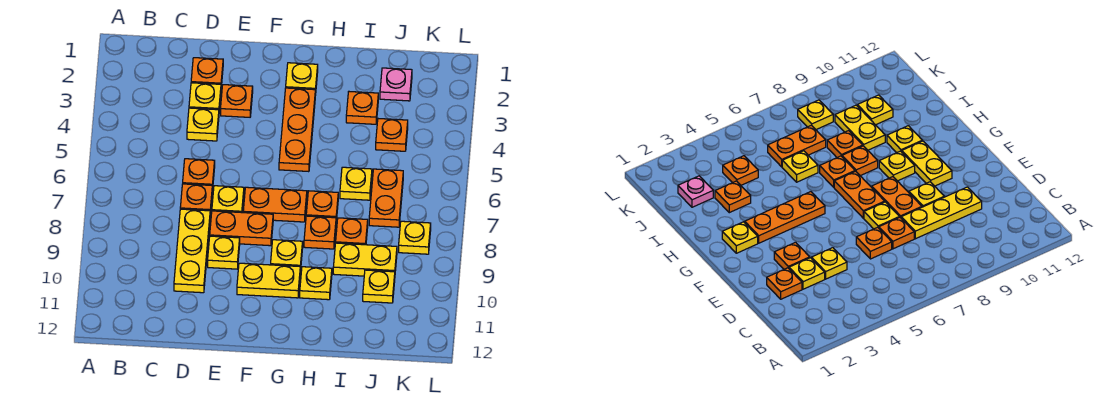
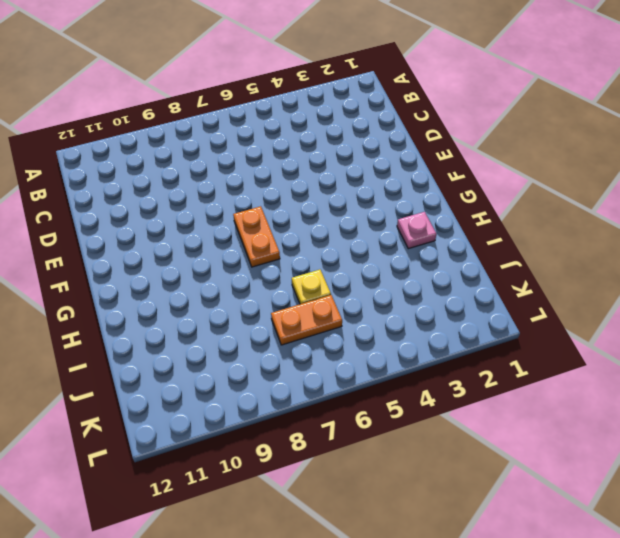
pink 1x1 plate [397,212,436,249] -> pink 1x1 plate moved to [380,68,412,101]
none -> orange 1x1 plate [191,58,223,86]
none -> yellow 1x1 plate [189,83,221,110]
none -> yellow 1x1 plate [187,108,219,141]

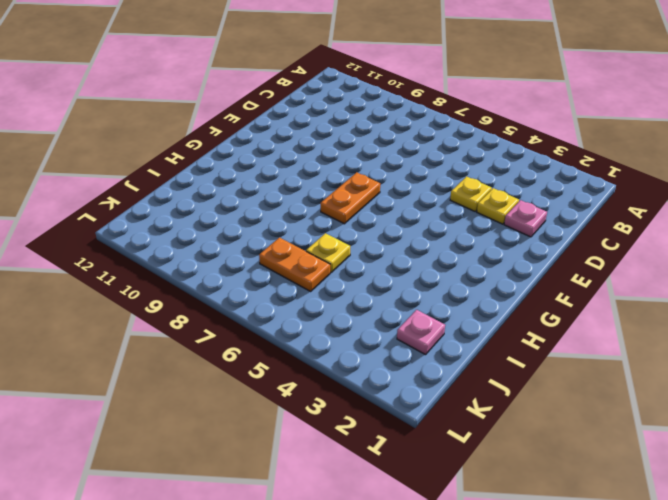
pink 1x1 plate [504,200,547,237] -> orange 1x1 plate [191,58,223,86]
none -> orange 1x1 plate [183,159,215,191]
none -> orange 1x1 plate [180,184,212,215]
none -> yellow 1x3 plate [174,209,210,293]

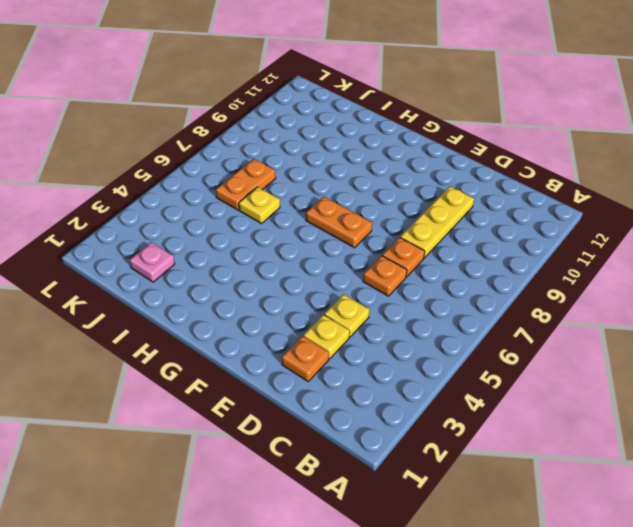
none -> orange 1x1 plate [221,85,253,117]
none -> yellow 1x1 plate [212,186,244,213]
none -> orange 1x2 plate [210,211,273,246]

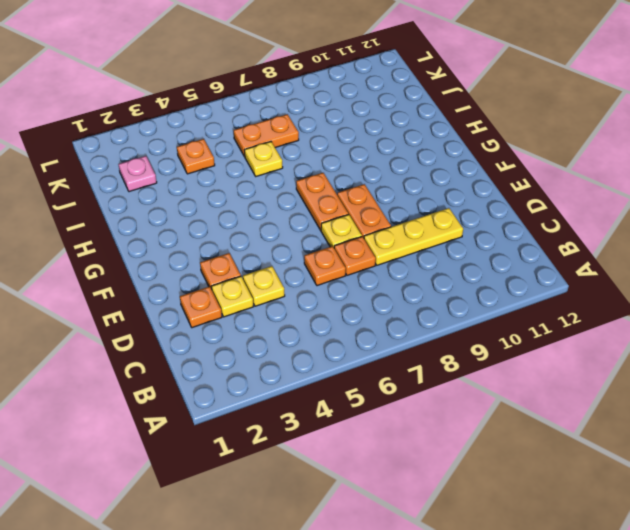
none -> yellow 1x1 plate [208,236,240,269]
none -> yellow 1x2 plate [237,263,300,298]
none -> yellow 1x1 plate [286,63,318,95]

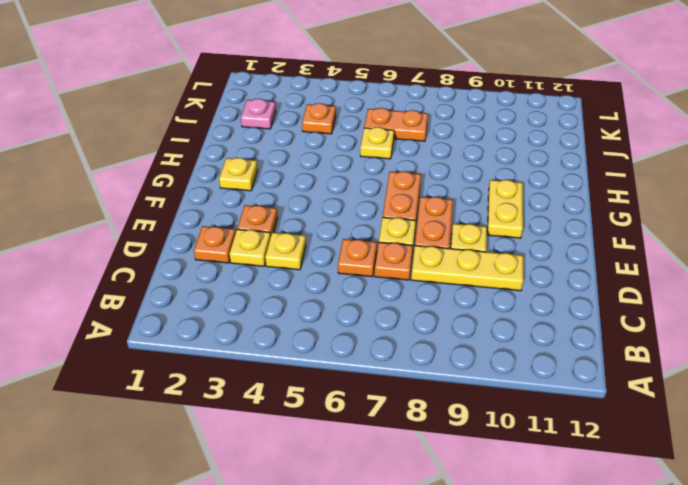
none -> orange 1x3 plate [279,88,315,172]
none -> yellow 1x1 plate [271,240,303,272]
none -> orange 1x1 plate [306,191,338,221]

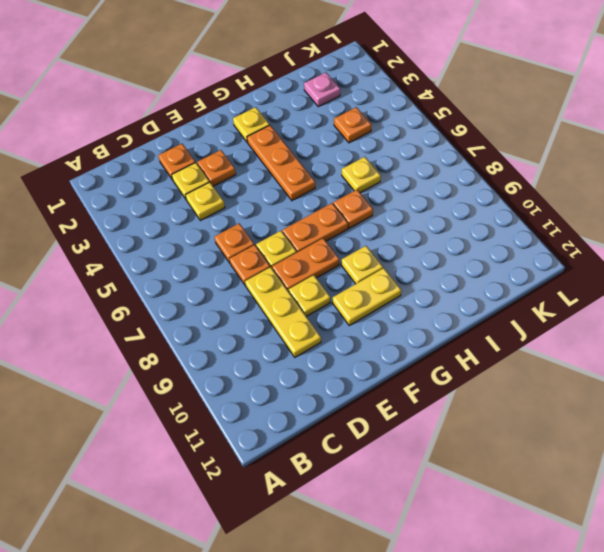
none -> orange 1x1 plate [304,216,336,249]
none -> yellow 1x1 plate [300,267,332,300]
none -> orange 1x1 plate [346,92,378,124]

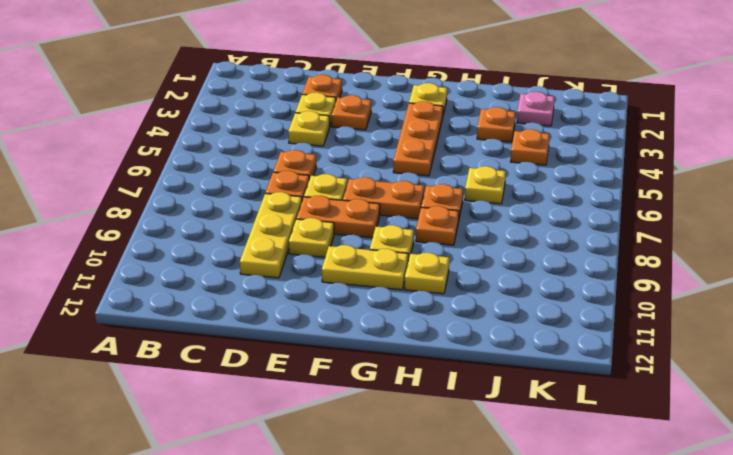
none -> orange 1x1 plate [336,218,368,245]
none -> yellow 1x2 plate [333,243,397,276]
none -> orange 1x2 plate [369,169,403,227]

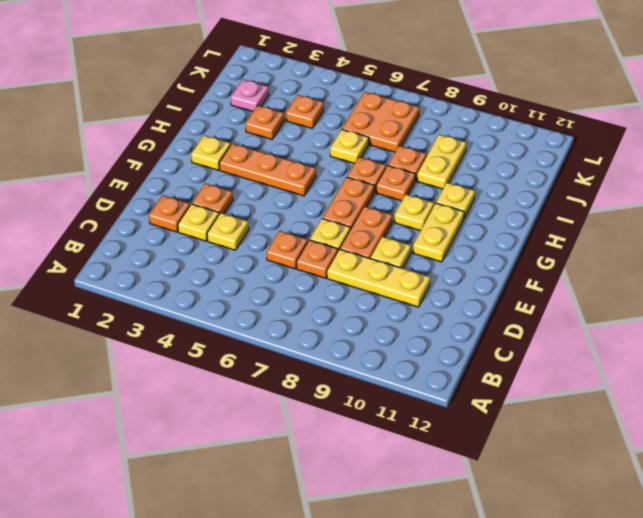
orange 2x2 plate [342,92,419,152] -> orange 1x2 plate [369,169,403,227]
none -> yellow 1x1 plate [363,270,395,303]
none -> yellow 1x1 plate [399,221,431,254]

